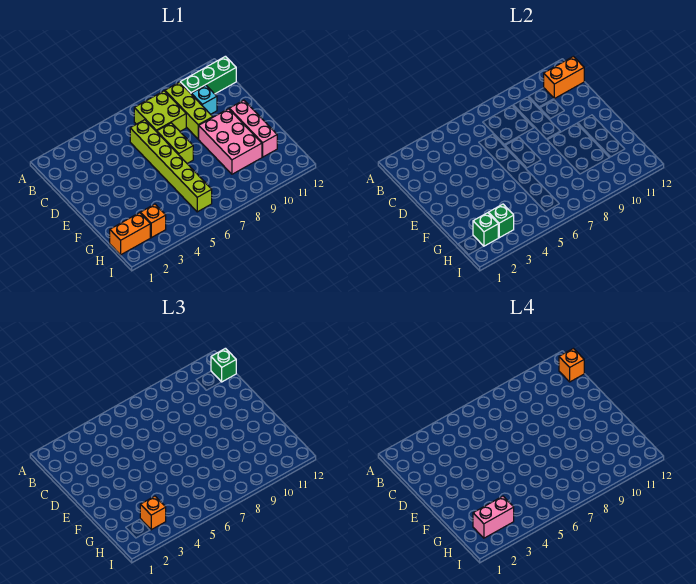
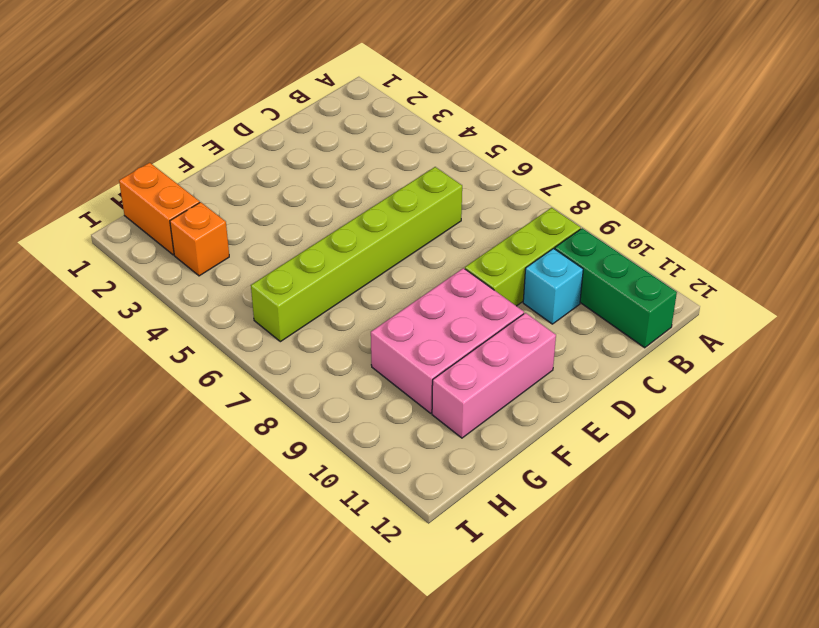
none -> lime 2x2 brick [134,91,186,131]
none -> lime 1x2 brick [156,123,193,163]
none -> orange 1x2 brick [544,56,584,98]

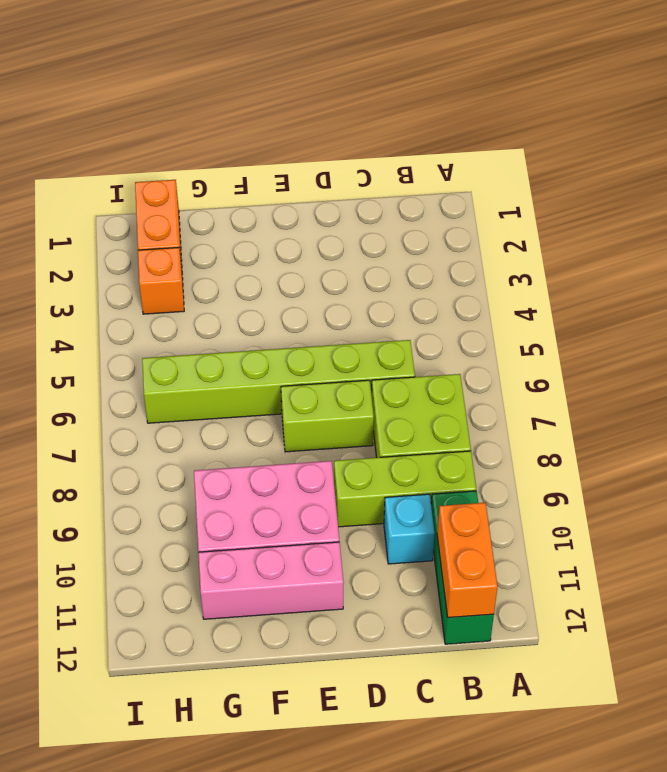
none -> green 1x1 brick [473,213,498,246]
none -> green 1x1 brick [488,204,514,238]
none -> green 1x1 brick [211,348,236,382]

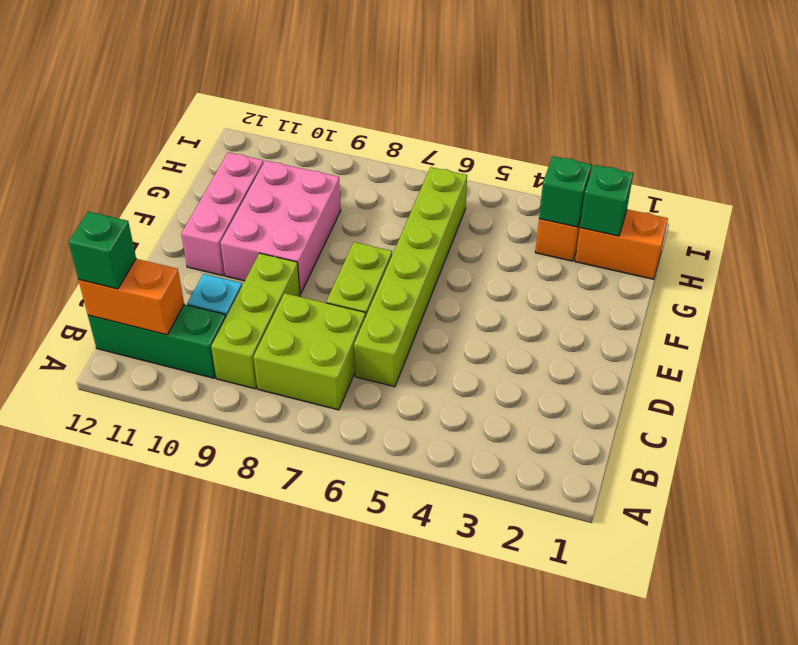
none -> orange 1x1 brick [140,496,166,530]
none -> orange 1x1 brick [559,348,584,382]
none -> pink 1x2 brick [473,496,514,538]

